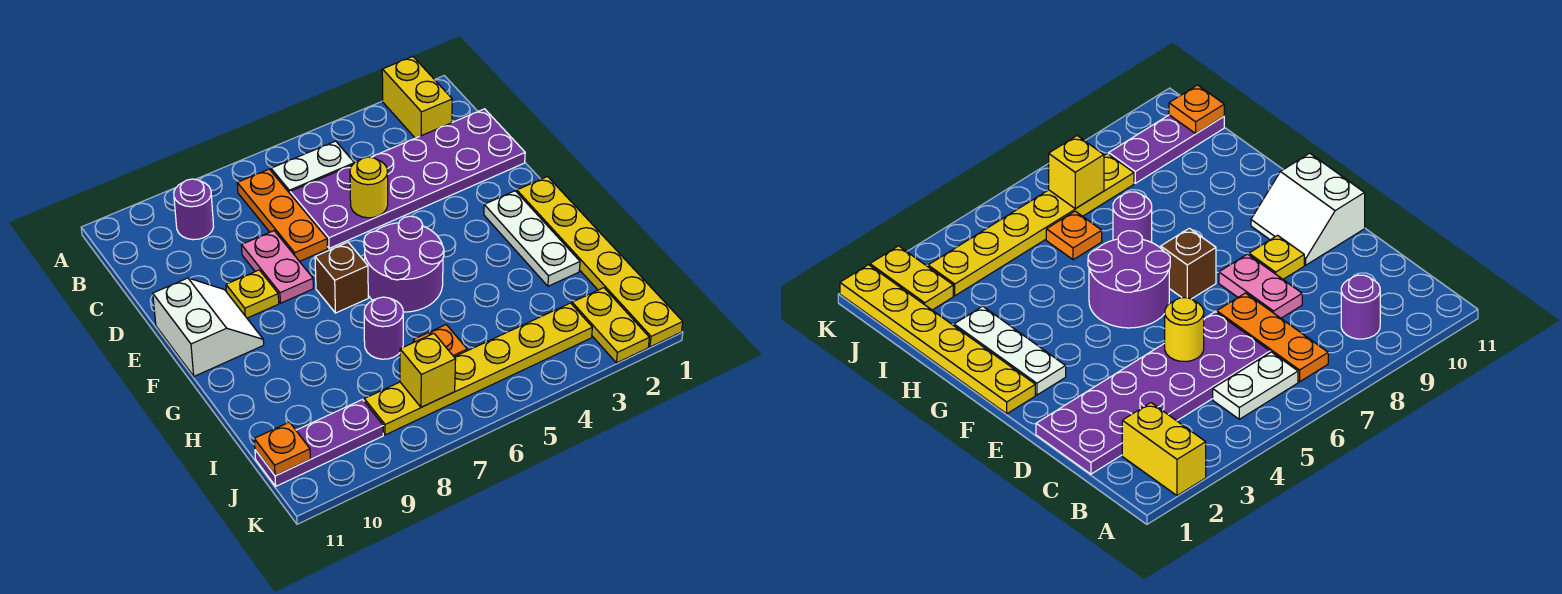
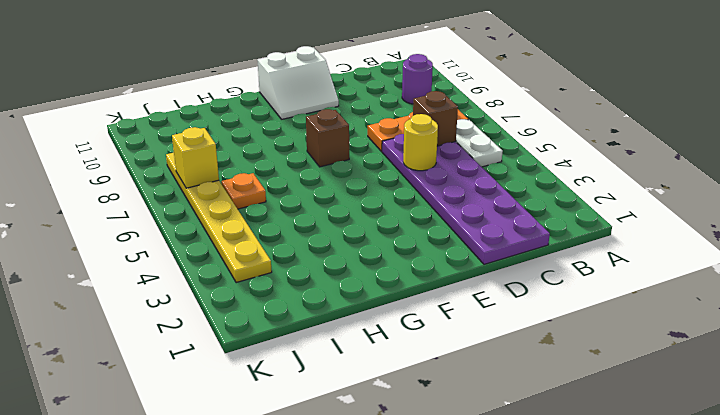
brown 1x1 brick [413,91,458,146] -> none
none -> yellow 1x2 brick [382,57,452,138]
none -> pink 1x2 plate [241,231,313,303]
none -> yellow 1x1 plate [226,270,279,318]

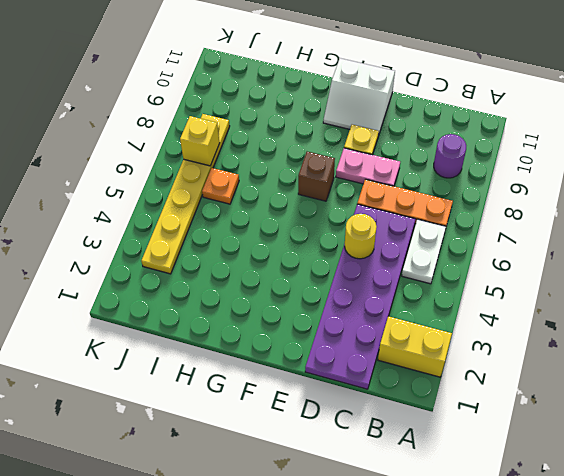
none -> yellow 1x6 plate [517,177,683,347]
none -> white 1x3 plate [484,191,580,286]
none -> purple 2x2 round brick [364,216,444,312]

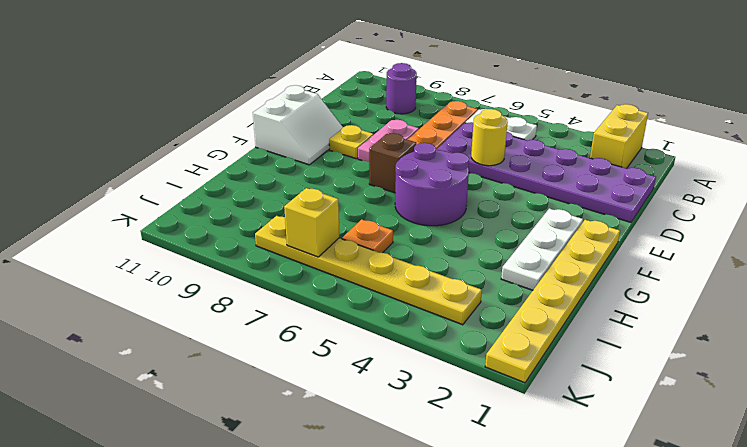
none -> purple 1x1 round brick [364,297,403,359]
none -> yellow 1x2 plate [572,288,649,363]
none -> purple 1x3 plate [255,400,383,486]

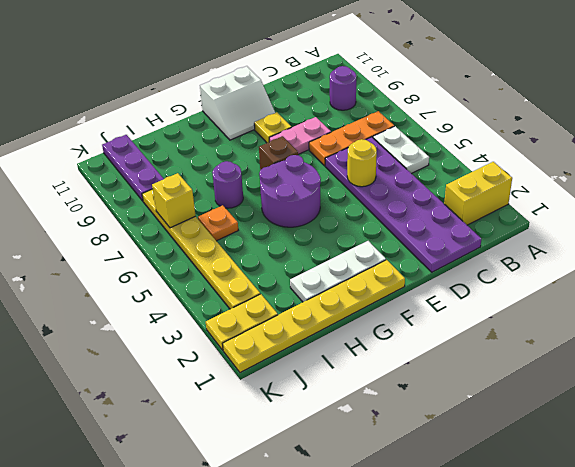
none -> orange 1x1 plate [254,422,310,476]

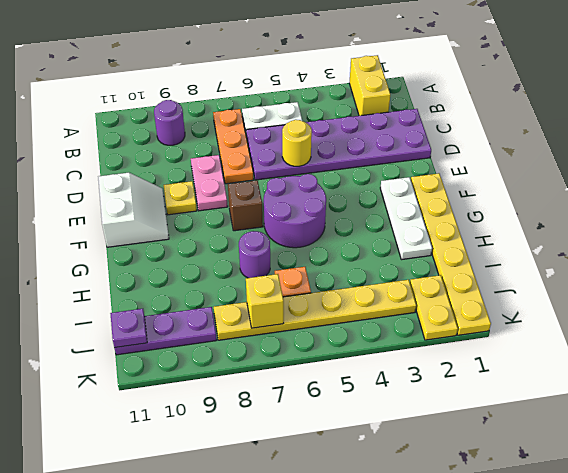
purple 1x1 plate [110,309,147,348] -> orange 1x1 plate [254,422,310,476]

